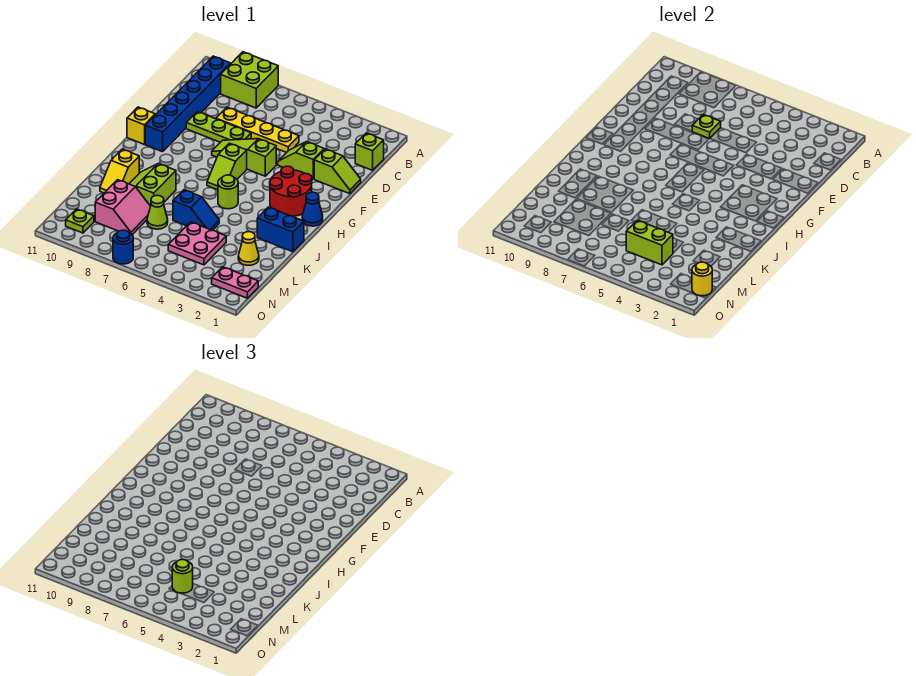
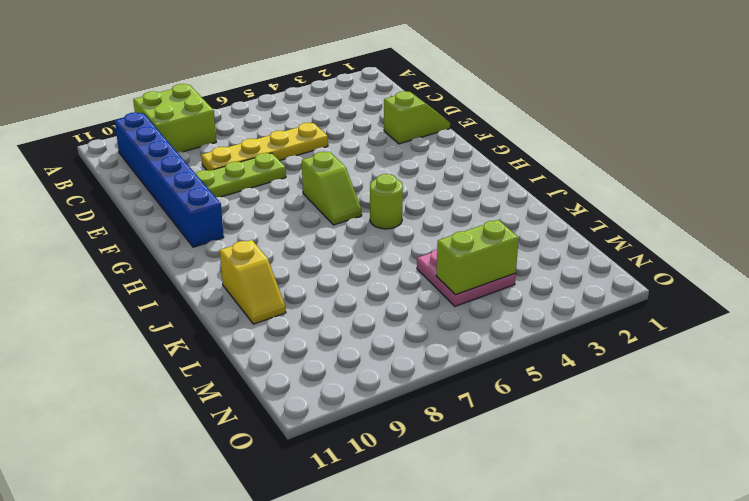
none -> lime 1x1 brick [355,133,384,170]
none -> lime 1x2 slope [278,142,324,179]
none -> lime 1x3 slope [212,139,276,176]

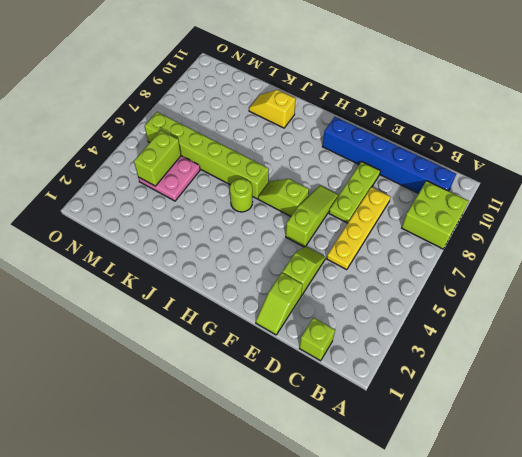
lime 1x6 brick [145,112,269,199] -> blue 1x2 slope [173,190,219,230]
none -> red 2x2 round brick [270,166,312,216]
none -> yellow 1x1 brick [127,107,155,145]
none -> blue 1x1 cone [302,192,323,226]

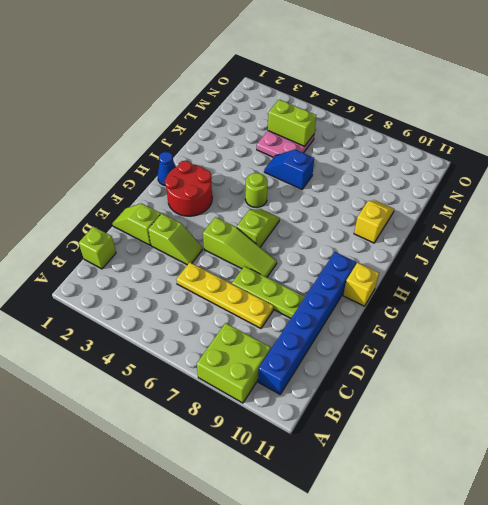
none -> blue 1x2 brick [257,207,304,252]
none -> lime 2x2 slope [129,164,176,206]
none -> yellow 1x1 cone [238,232,259,265]

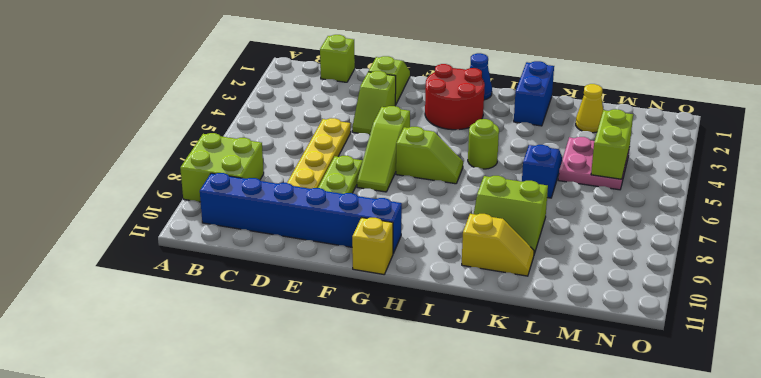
none -> lime 1x1 cone [147,195,168,229]
none -> pink 2x2 slope [95,180,151,235]
none -> pink 1x2 plate [212,267,258,298]

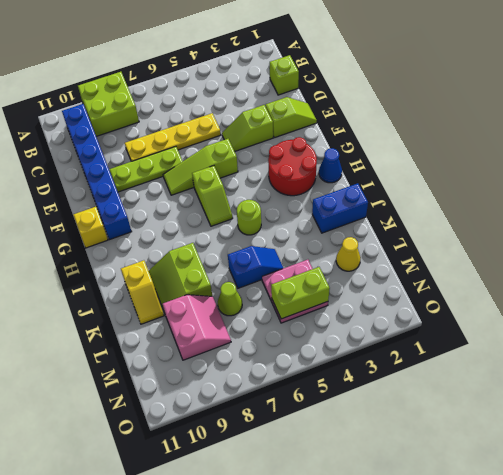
none -> pink 1x2 plate [212,267,258,298]
none -> lime 1x1 plate [66,209,94,233]
none -> blue 1x1 round brick [113,230,133,264]

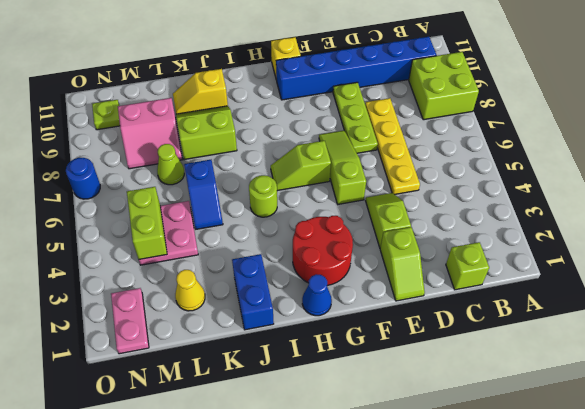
none -> lime 1x1 plate [692,114,721,139]
none -> yellow 1x1 round brick [692,262,712,296]
none -> lime 1x1 round brick [172,560,193,593]

